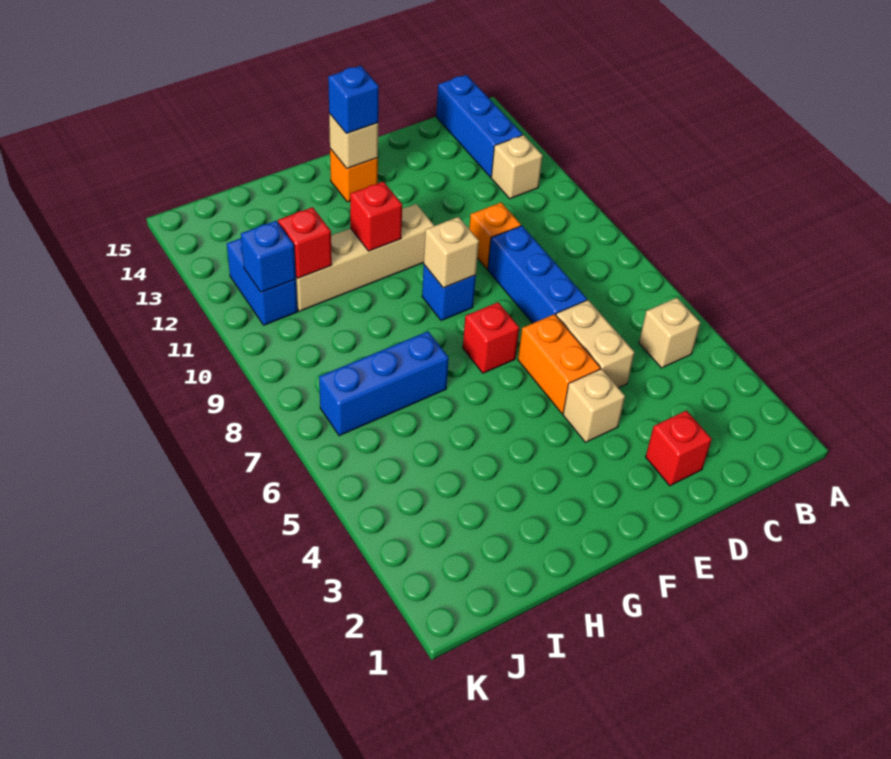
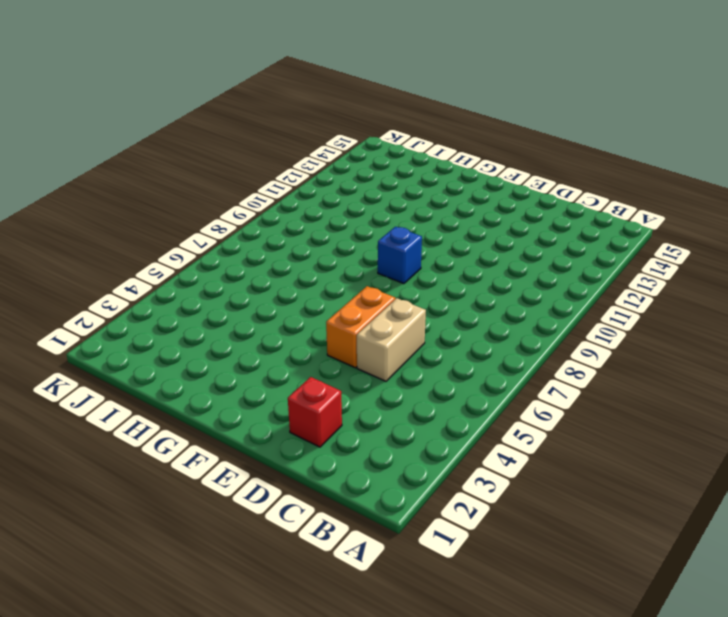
none -> tan 1x1 brick [639,298,700,368]
none -> tan 1x1 brick [491,135,543,199]
none -> blue 1x3 brick [436,75,523,177]

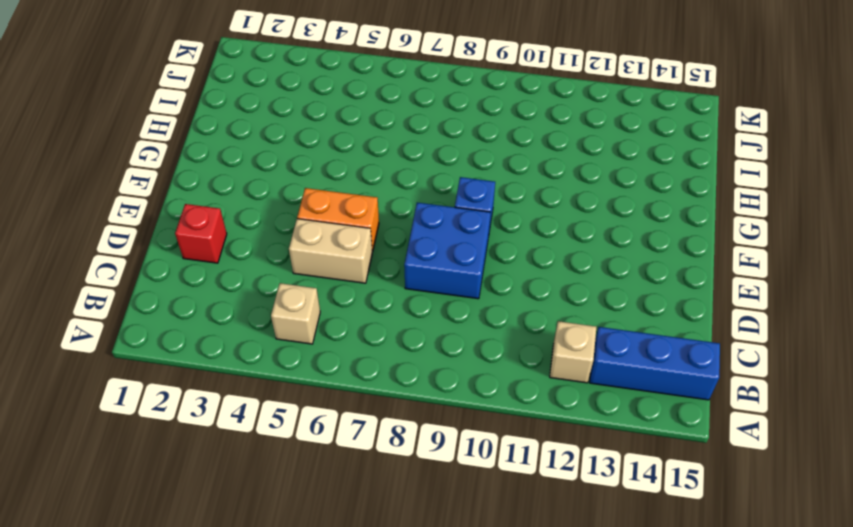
blue 2x2 brick [404,203,491,299] -> blue 1x3 brick [488,226,587,323]
none -> orange 1x1 brick [469,202,521,269]
none -> tan 1x1 brick [563,369,625,442]
none -> red 1x1 brick [463,302,519,373]

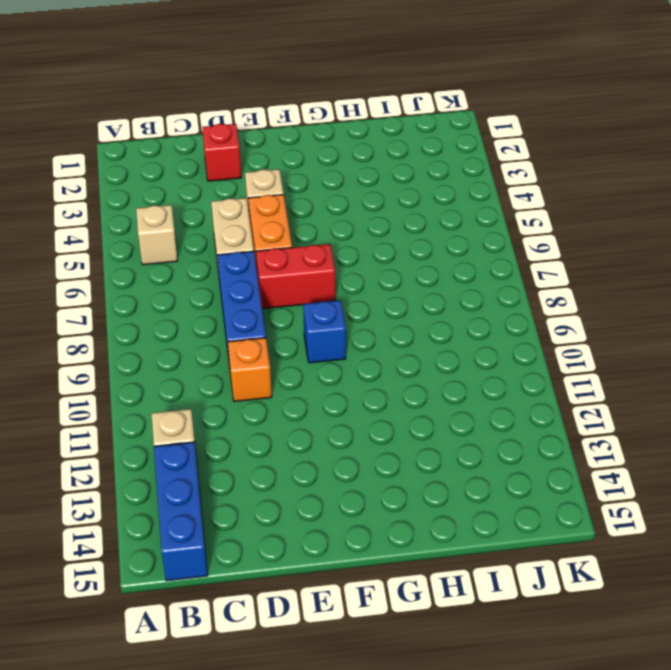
red 1x2 brick [256,244,335,309] -> red 1x1 brick [463,302,519,373]
none -> tan 1x4 brick [296,204,434,311]
none -> orange 1x1 brick [330,149,378,202]
none -> blue 1x3 brick [319,331,449,436]

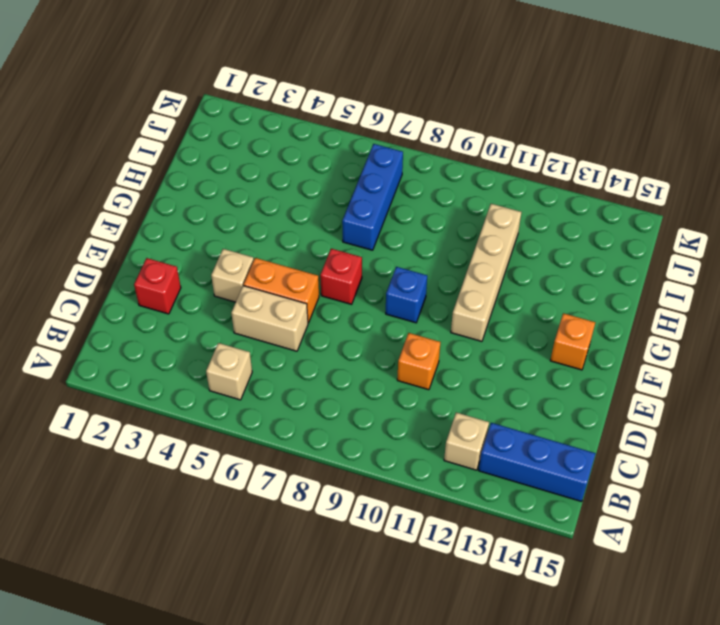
none -> blue 1x3 brick [488,226,587,323]
none -> blue 1x2 brick [227,238,298,325]
none -> tan 1x1 brick [424,217,479,288]

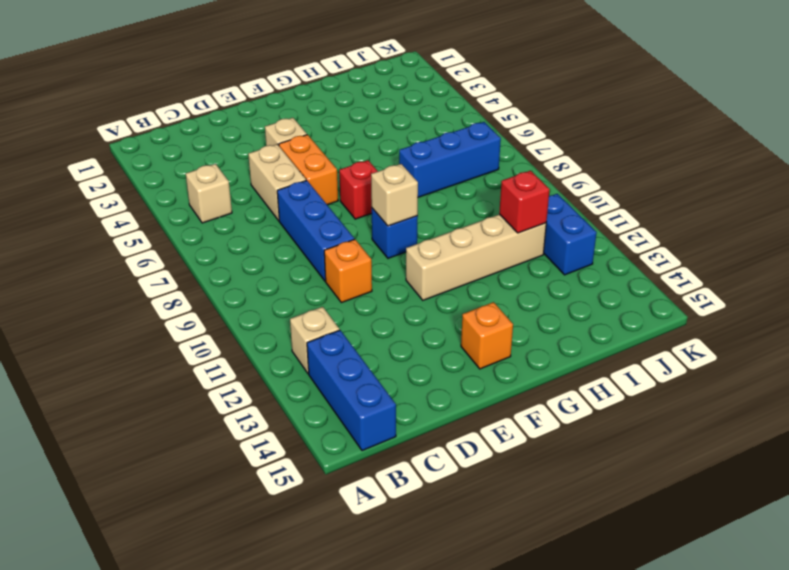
none -> red 1x1 brick [646,411,712,486]
none -> tan 1x1 brick [329,114,378,169]
none -> red 1x1 brick [350,182,402,251]

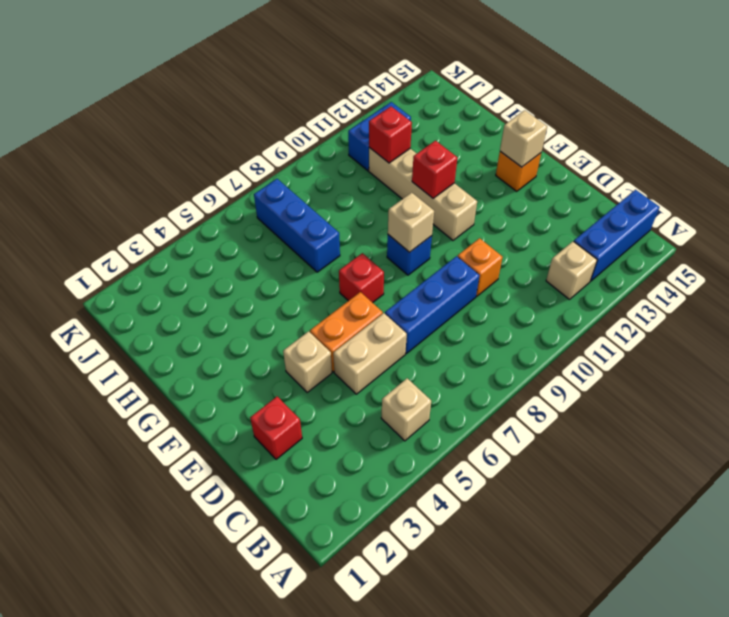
none -> blue 1x1 brick [241,221,296,292]
none -> blue 1x1 brick [328,66,379,134]

